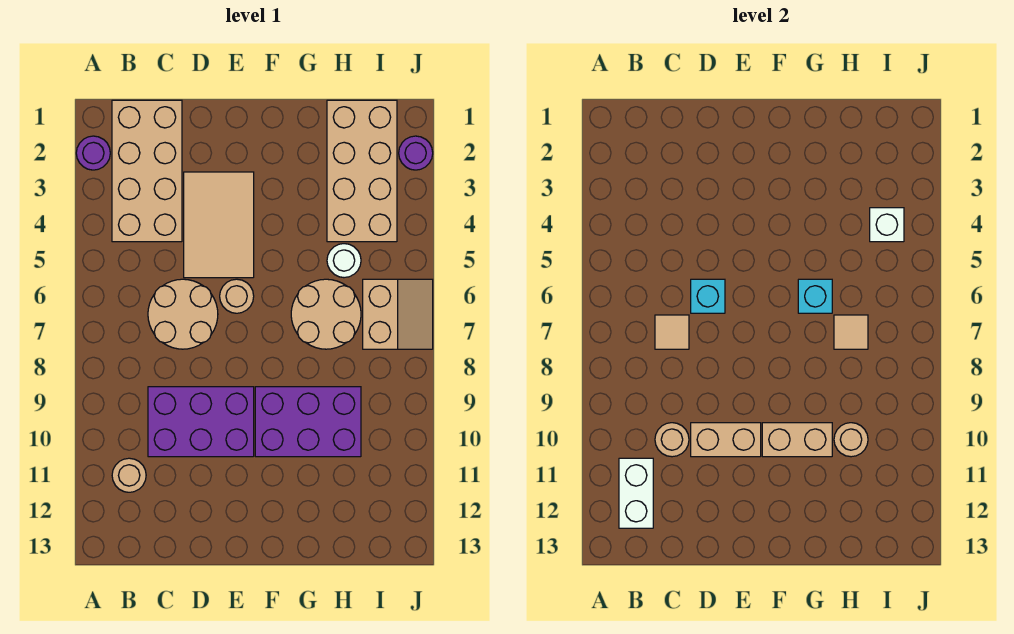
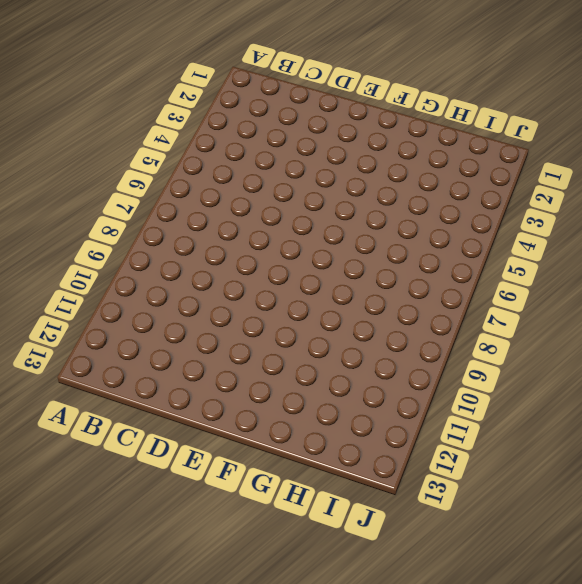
none -> purple 1x1 round brick [76,136,110,170]
none -> tan 2x4 brick [112,100,182,242]
none -> tan 1x1 round brick [112,458,146,492]

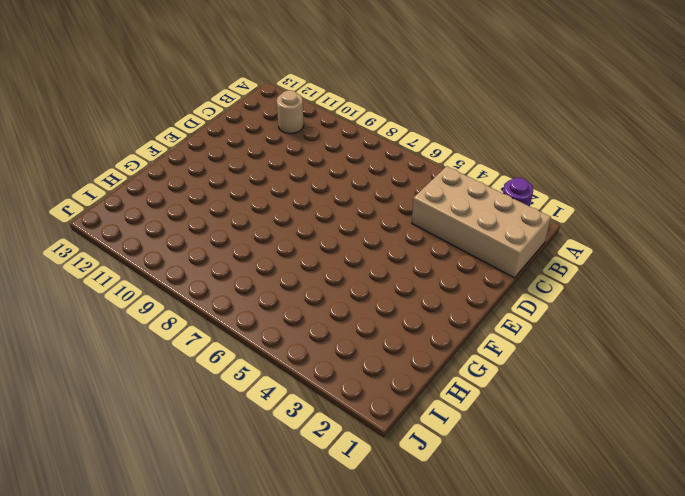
none -> tan 2x2 round brick [148,279,218,349]
none -> purple 2x3 brick [148,387,254,457]
none -> tan 2x3 tile [184,172,254,278]

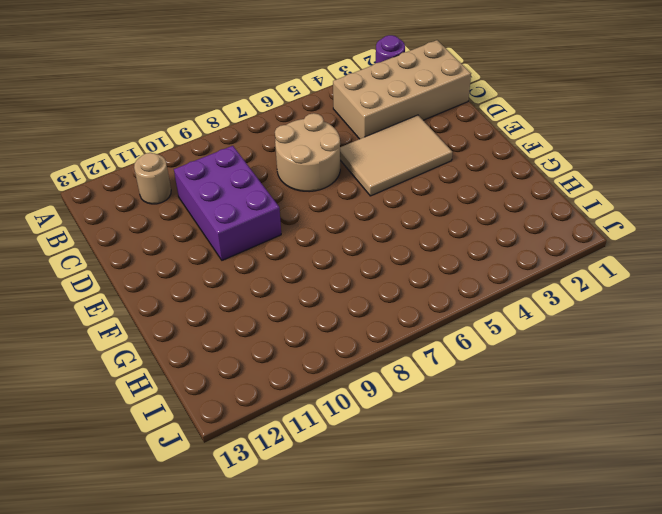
none -> tan 1x1 round brick [220,279,254,313]
none -> purple 2x3 brick [255,387,361,457]
none -> tan 2x2 round brick [291,279,361,349]

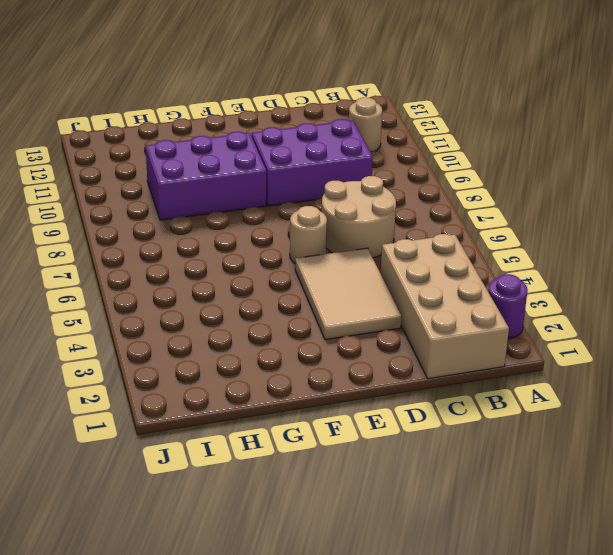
none -> tan 2x2 round brick [291,279,361,349]
none -> tan 2x4 brick [327,100,397,242]
none -> white 1x1 round brick [327,244,361,278]

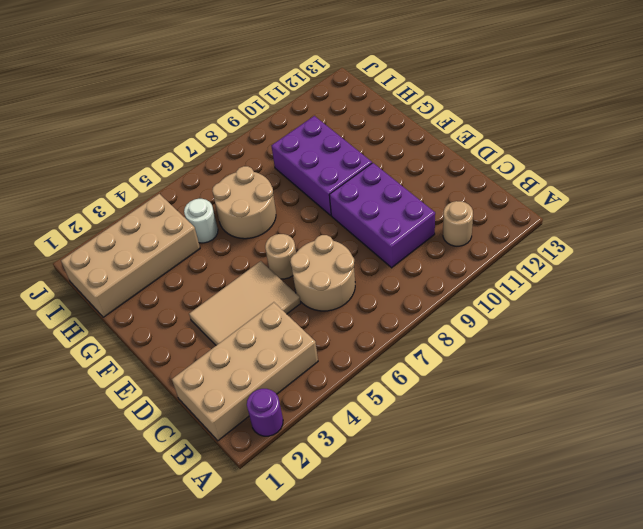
none -> tan 2x2 slope [363,279,433,349]
none -> purple 1x1 round brick [399,136,433,170]
none -> white 1x2 brick [619,458,653,528]

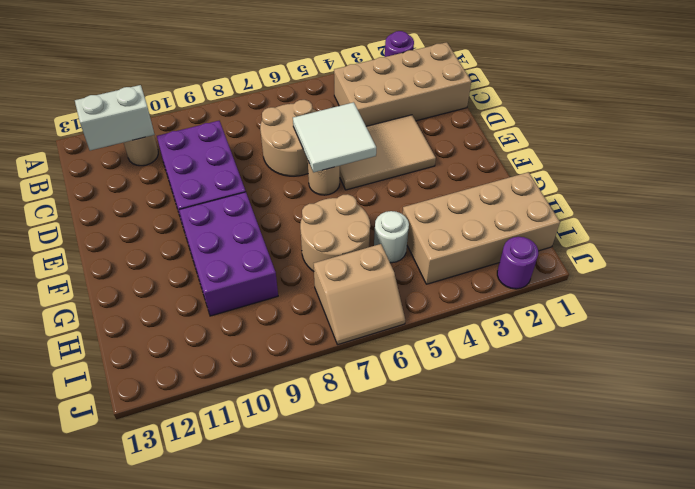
white 2x2 tile [293,102,376,172] -> cyan 1x1 brick [691,279,725,313]
none -> tan 1x1 tile [655,315,689,349]
none -> tan 1x1 round brick [655,423,689,457]
none -> tan 1x2 brick [691,423,761,457]

